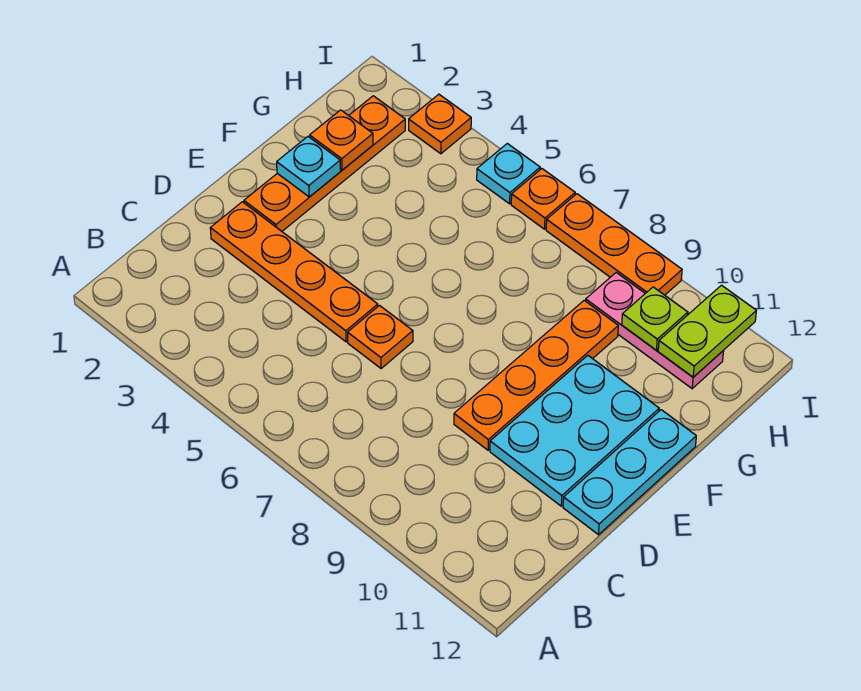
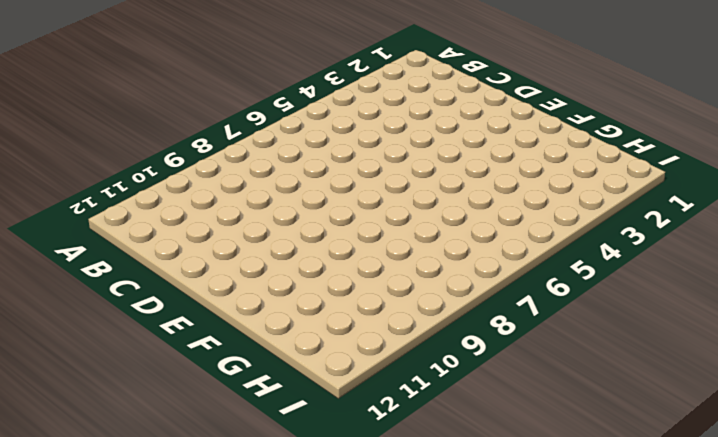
none -> orange 1x4 plate [210,202,378,342]
none -> orange 1x1 plate [348,306,413,369]
none -> orange 1x4 plate [454,301,618,450]

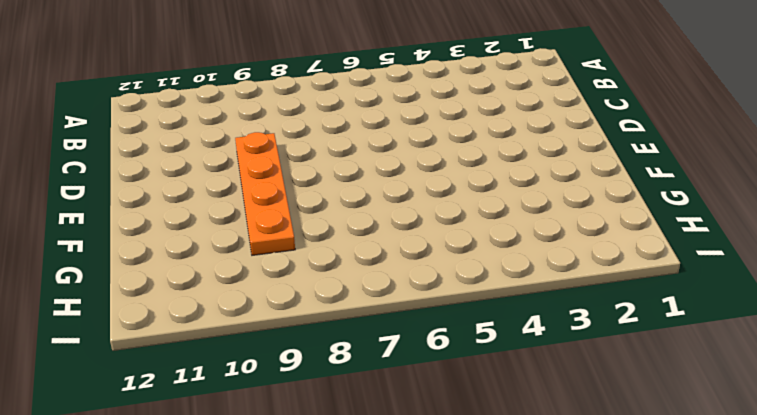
none -> orange 1x4 plate [210,202,378,342]
none -> orange 1x1 plate [348,306,413,369]
none -> cyan 2x3 plate [490,355,659,506]

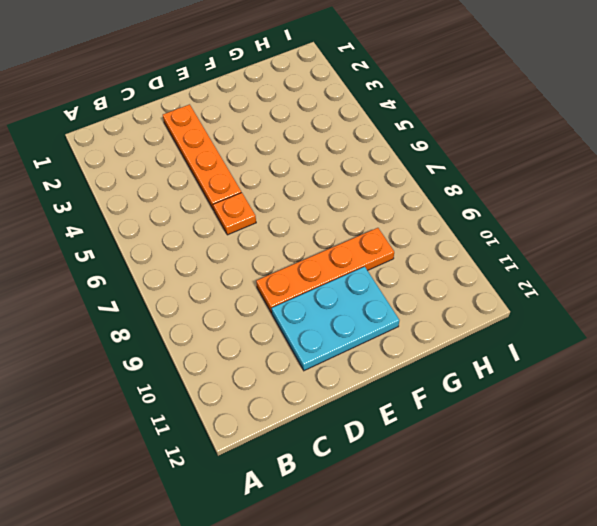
none -> cyan 1x3 plate [563,410,696,535]
none -> orange 1x4 plate [244,96,405,231]
none -> pink 1x3 plate [586,273,724,389]

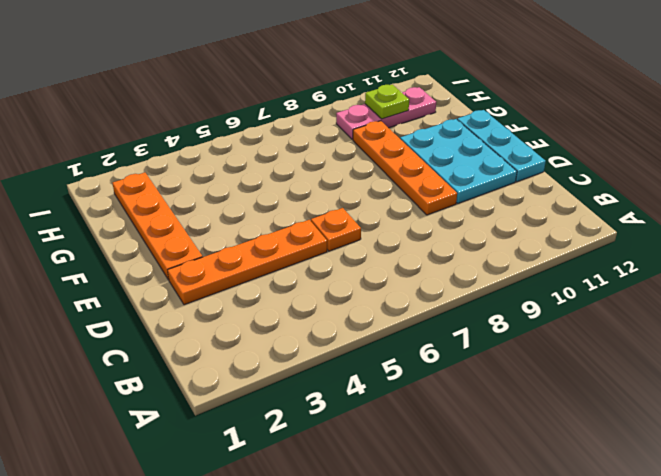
none -> orange 1x1 plate [409,94,471,154]
none -> cyan 1x1 plate [477,144,540,204]
none -> orange 1x1 plate [511,169,575,229]

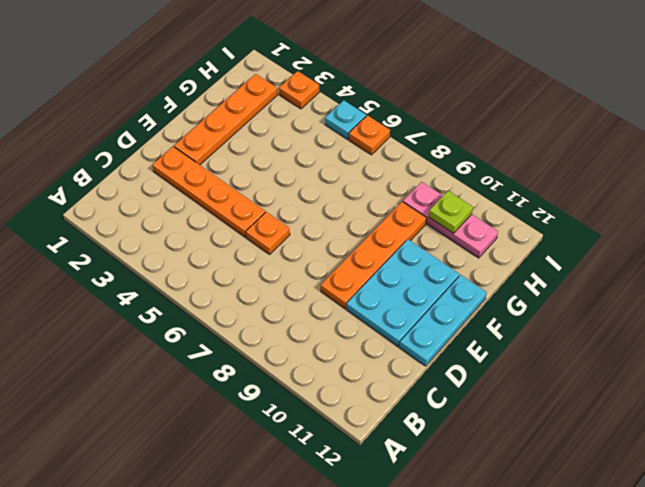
none -> orange 1x3 plate [546,194,682,295]
none -> cyan 1x1 plate [277,137,341,197]
none -> orange 1x1 plate [310,110,373,170]

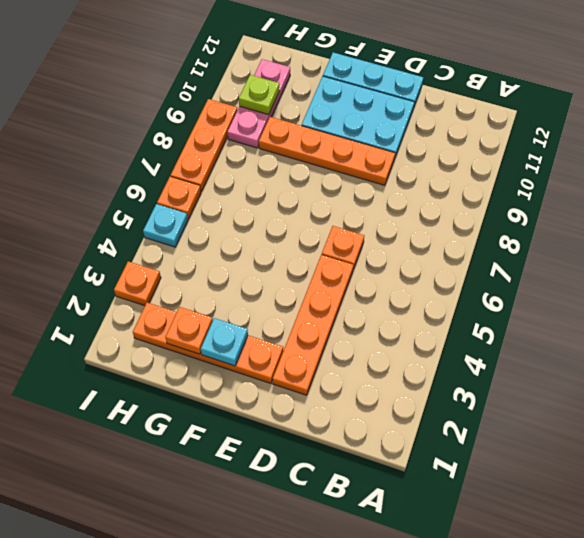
none -> lime 1x2 plate [658,285,756,377]

